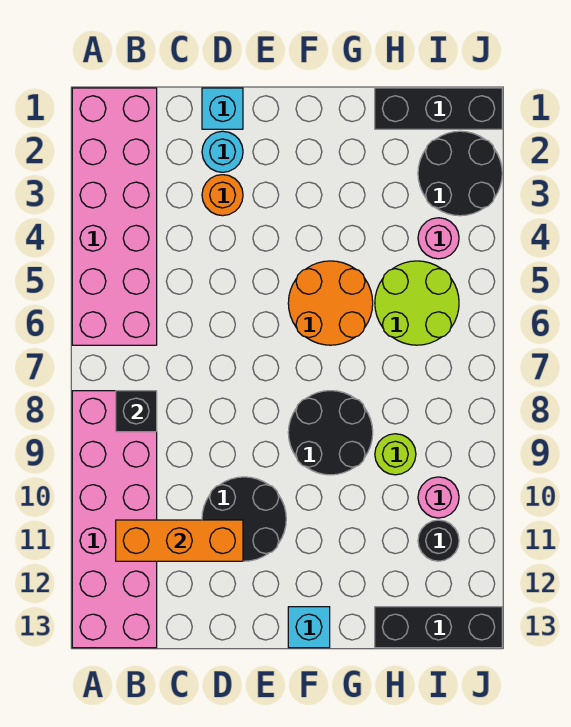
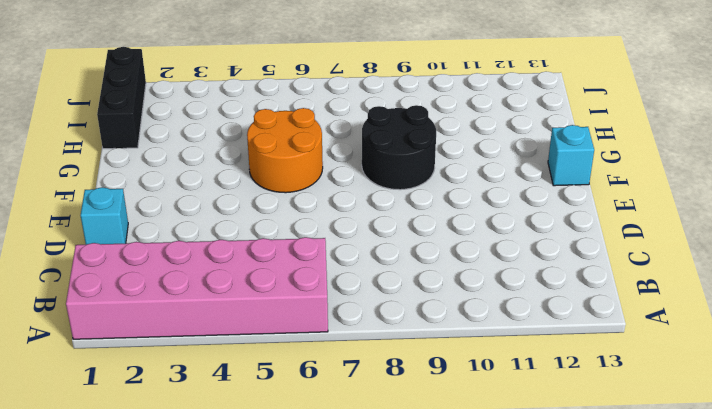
none -> pink 2x6 brick [72,391,157,648]
none -> cyan 1x1 round brick [202,131,243,172]
none -> orange 1x1 round brick [202,175,243,216]

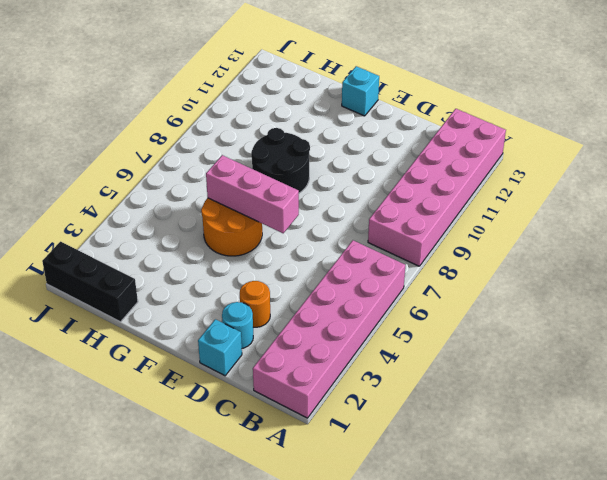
pink 1x3 brick [206,155,299,233] -> none
none -> black 2x2 round brick [202,477,286,561]
none -> lime 2x2 round brick [375,261,459,345]
none -> lime 1x1 round brick [375,434,416,475]

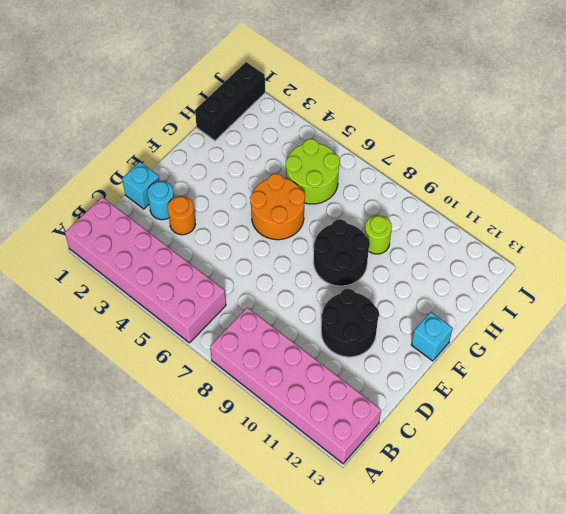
none -> black 1x3 brick [375,607,502,648]
none -> black 2x2 round brick [418,131,502,216]
none -> pink 1x1 round brick [418,218,459,259]

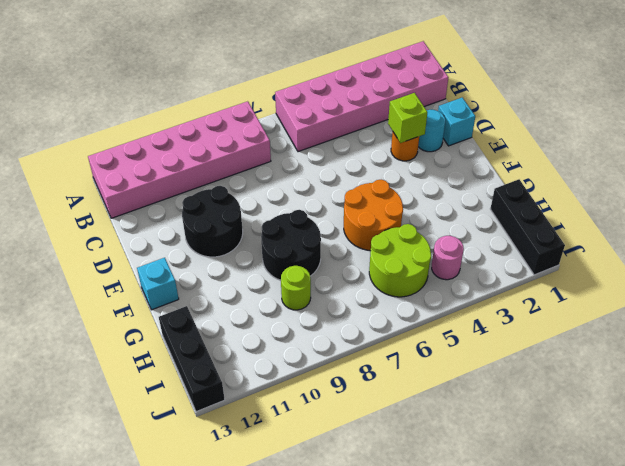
lime 1x1 brick [388,93,427,143] -> none
none -> black 2x2 round brick [418,131,502,216]
none -> pink 1x1 round brick [418,477,459,518]
none -> black 1x1 round brick [418,520,459,561]

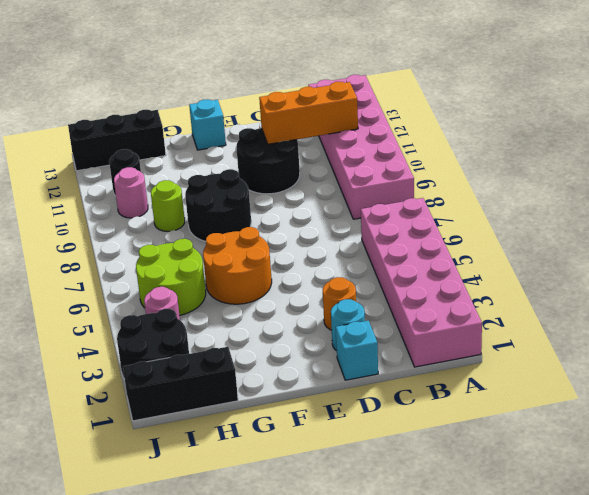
none -> black 1x1 brick [116,391,157,432]

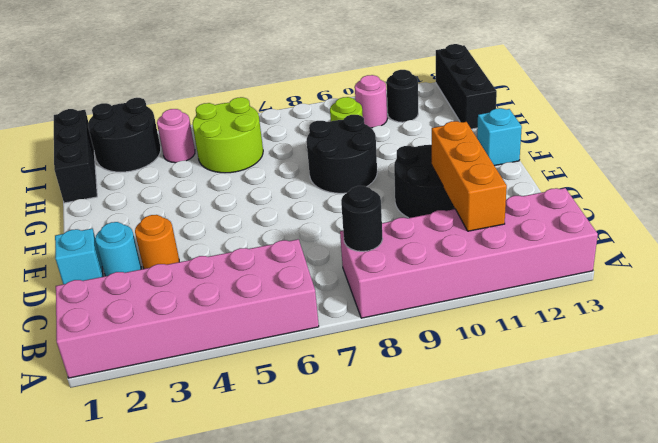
black 1x1 round brick [341,186,383,251] -> black 1x1 brick [116,391,157,432]
none -> orange 2x2 round brick [288,261,373,345]

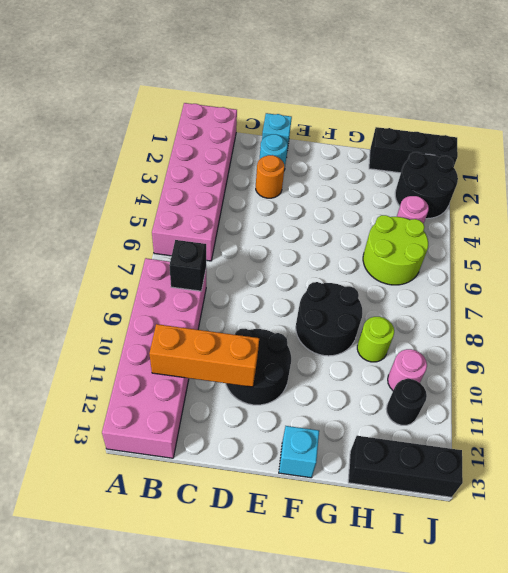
none -> orange 2x2 round brick [288,261,373,345]

